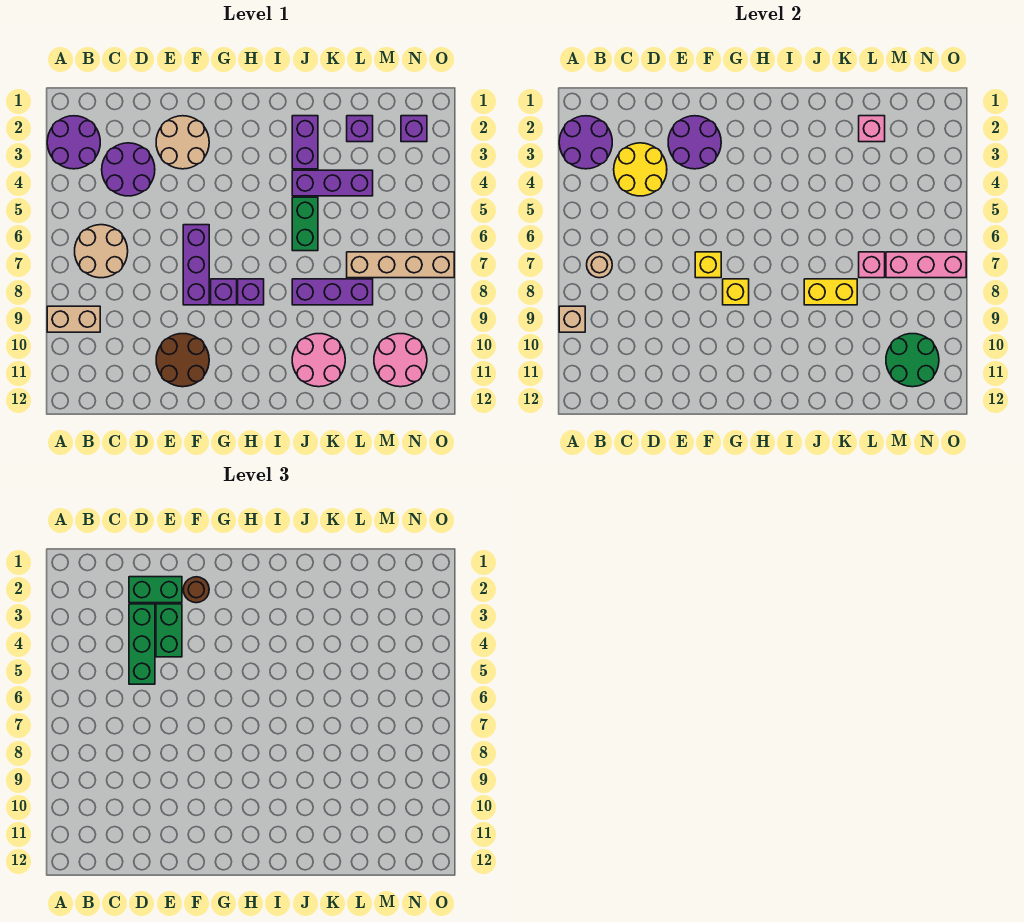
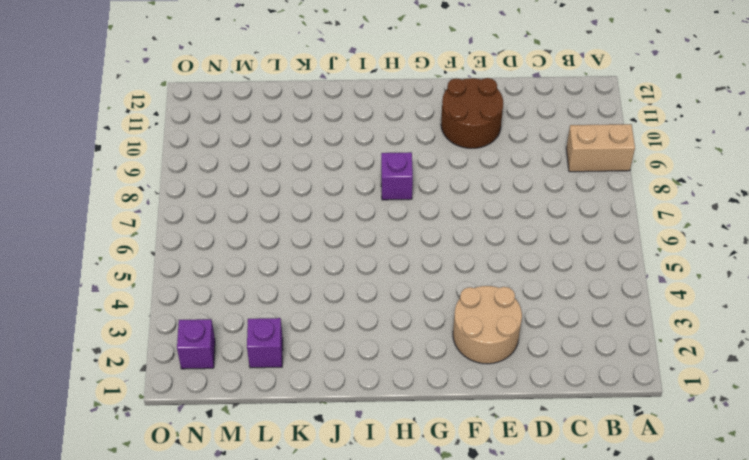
none -> purple 2x2 round brick [47,116,100,169]
none -> tan 2x2 round brick [75,225,128,278]
none -> purple 2x2 round brick [102,143,155,196]
none -> purple 1x3 brick [183,225,209,305]

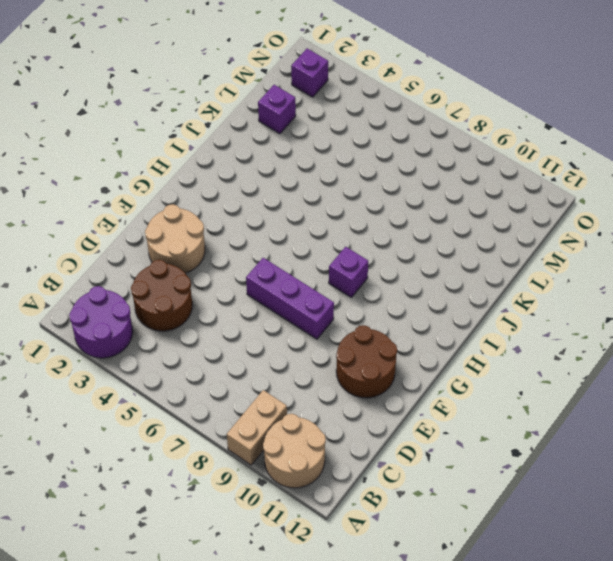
tan 2x2 round brick [263,414,326,488] -> tan 2x2 round brick moved to [75,225,128,278]
brown 2x2 round brick [131,260,192,331] -> purple 2x2 round brick [102,143,155,196]
none -> purple 1x1 brick [211,279,237,305]
none -> purple 1x2 brick [292,116,318,169]
none -> purple 1x3 brick [292,170,373,196]
none -> green 1x2 brick [292,197,318,251]

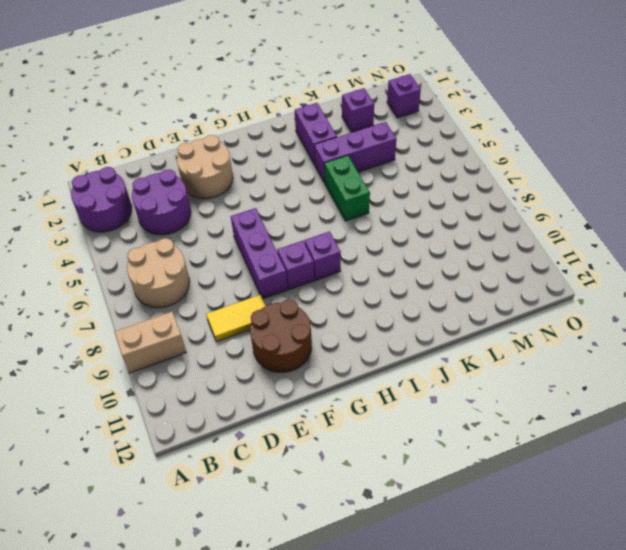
yellow 1x2 tile [206,295,265,342] -> none
none -> purple 1x3 brick [292,279,373,305]
none -> pink 2x2 round brick [292,334,345,387]
none -> tan 1x4 brick [347,252,454,278]
none -> pink 2x2 round brick [374,334,427,387]

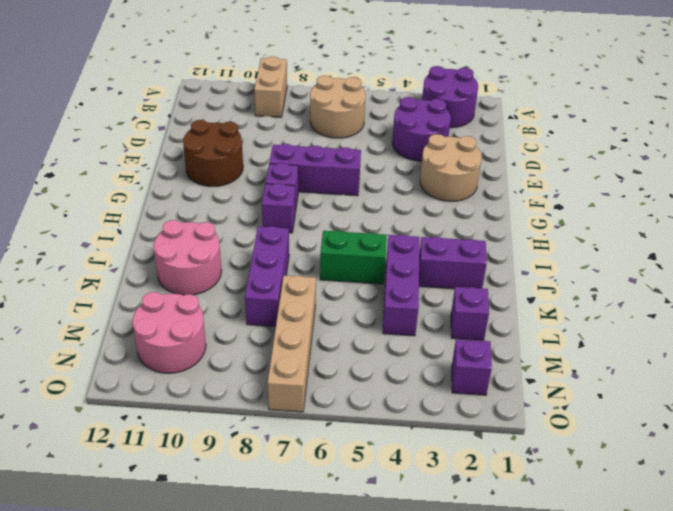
none -> purple 2x2 round brick [559,116,612,169]
none -> tan 1x1 brick [559,306,585,332]
none -> tan 1x1 round brick [587,252,612,278]
none -> yellow 2x2 round brick [614,143,667,196]

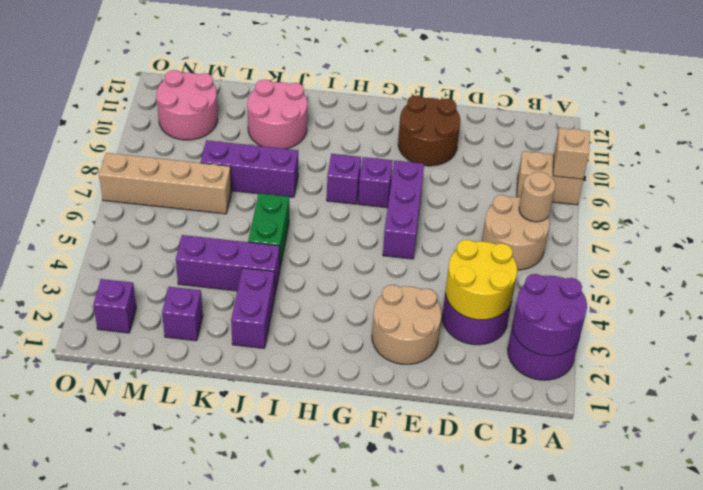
none -> purple 2x2 round brick [668,116,721,169]
none -> yellow 1x1 brick [695,252,721,278]
none -> yellow 1x1 brick [723,279,749,305]
none -> yellow 1x2 brick [804,279,857,305]

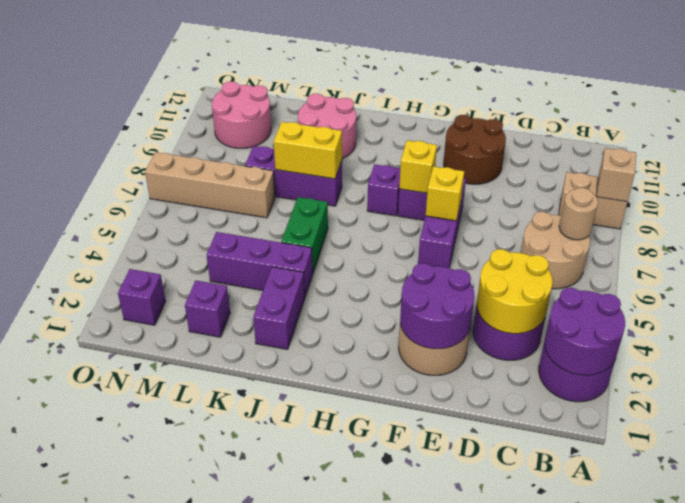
none -> pink 1x1 brick [859,116,885,142]
none -> pink 1x1 brick [859,252,885,278]
none -> pink 1x3 brick [886,252,966,278]
none -> green 2x2 round brick [886,334,939,387]

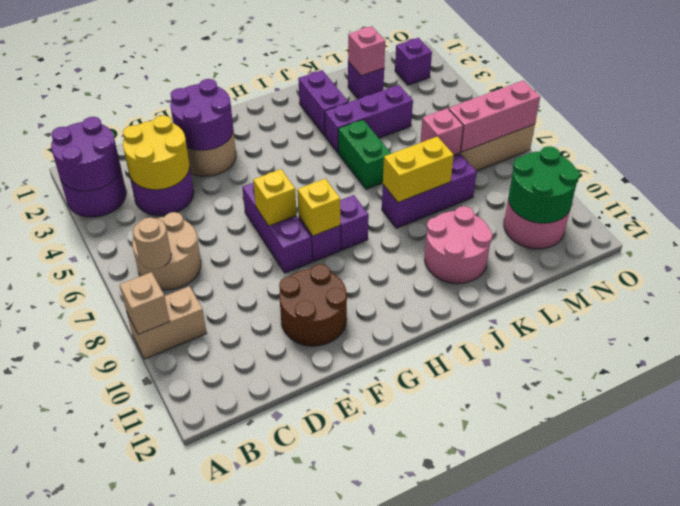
none -> green 1x2 brick [129,577,182,603]
none -> green 1x3 brick [129,604,155,684]
none -> green 1x2 brick [156,604,182,657]
none -> brown 1x1 round brick [183,577,209,603]

